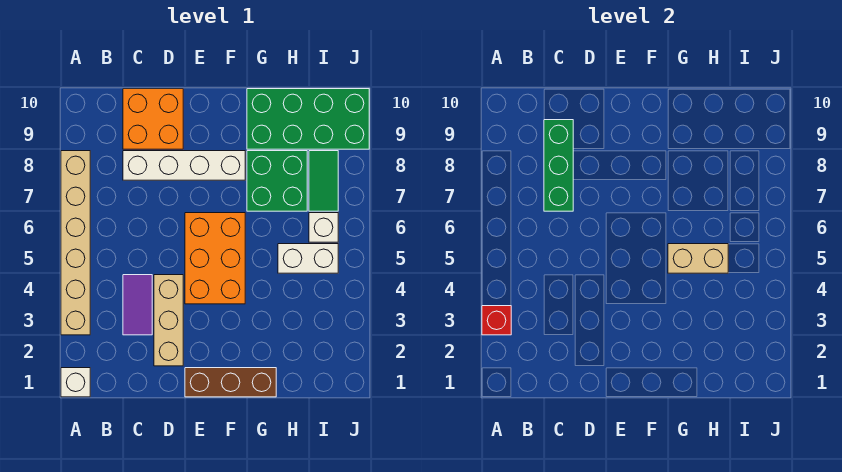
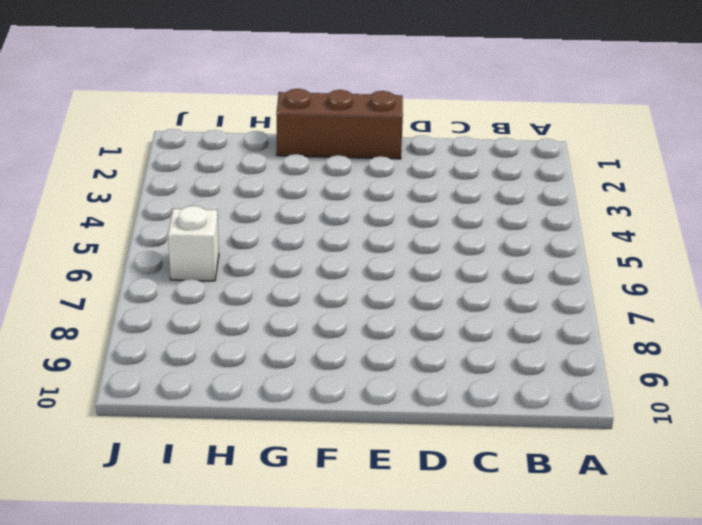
none -> white 1x1 brick [61,368,90,397]
none -> tan 1x6 brick [61,151,90,335]
none -> purple 1x2 tile [123,275,152,335]

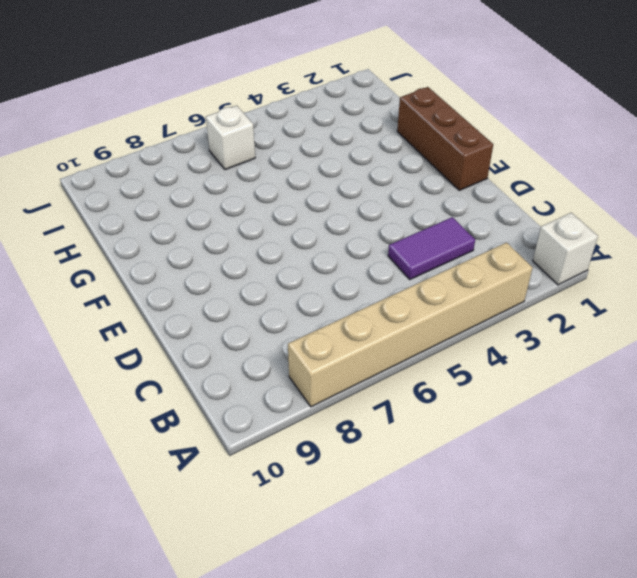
none -> white 1x4 brick [123,151,245,180]
none -> orange 2x2 brick [123,89,183,149]
none -> tan 1x3 brick [154,275,183,366]

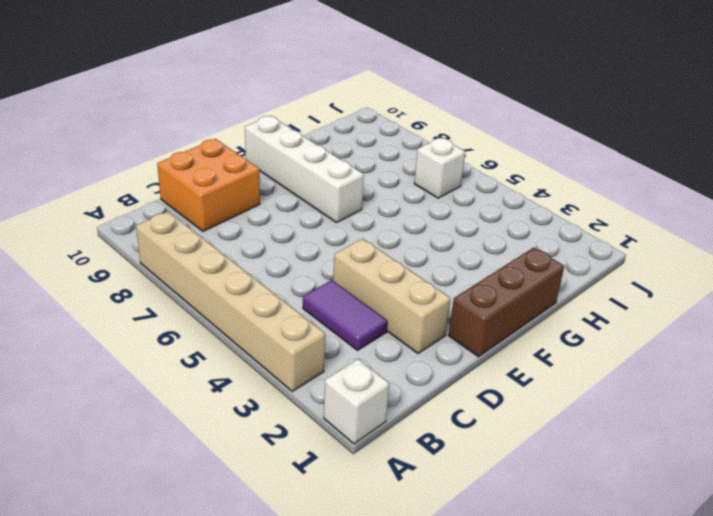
white 1x4 brick [245,116,364,223] -> white 1x4 brick turned to [123,151,245,180]
none -> orange 2x3 brick [185,213,245,304]
none -> green 2x2 brick [247,151,307,211]
none -> green 2x4 brick [247,89,369,149]

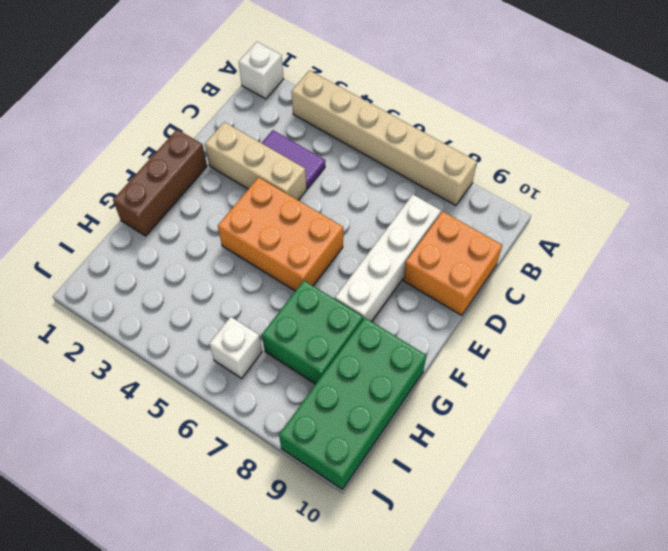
none -> white 1x2 brick [278,244,338,273]
none -> green 1x2 tile [309,151,338,211]
none -> red 1x1 brick [482,306,511,335]

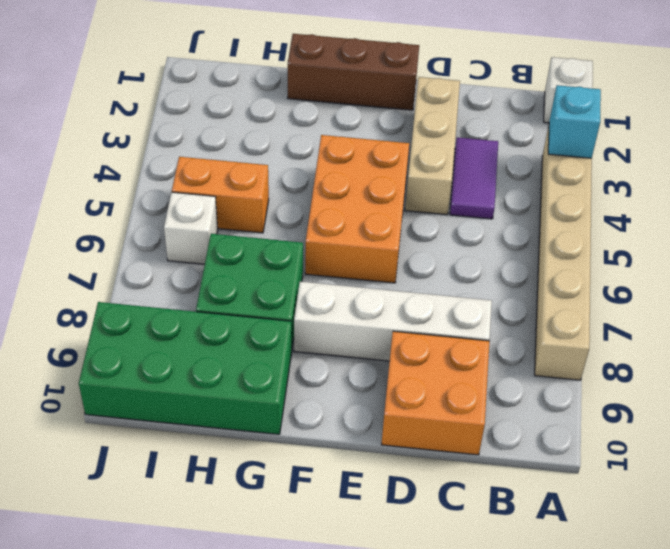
cyan 1x1 brick [548,85,601,158] -> red 1x1 brick [482,306,511,335]
orange 1x2 brick [172,157,269,233] -> white 1x2 brick [278,244,338,273]
none -> green 1x2 tile [309,151,338,211]
none -> green 1x3 brick [544,120,573,211]
none -> tan 1x2 brick [668,244,728,273]

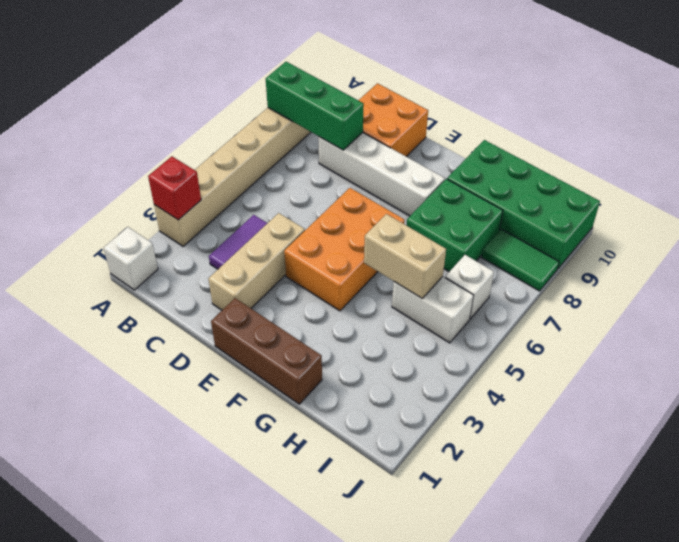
green 1x3 brick [266,62,364,150] -> green 1x3 brick turned to [544,120,573,211]
green 1x2 tile [482,229,559,291] -> green 1x2 tile turned to [309,151,338,211]

